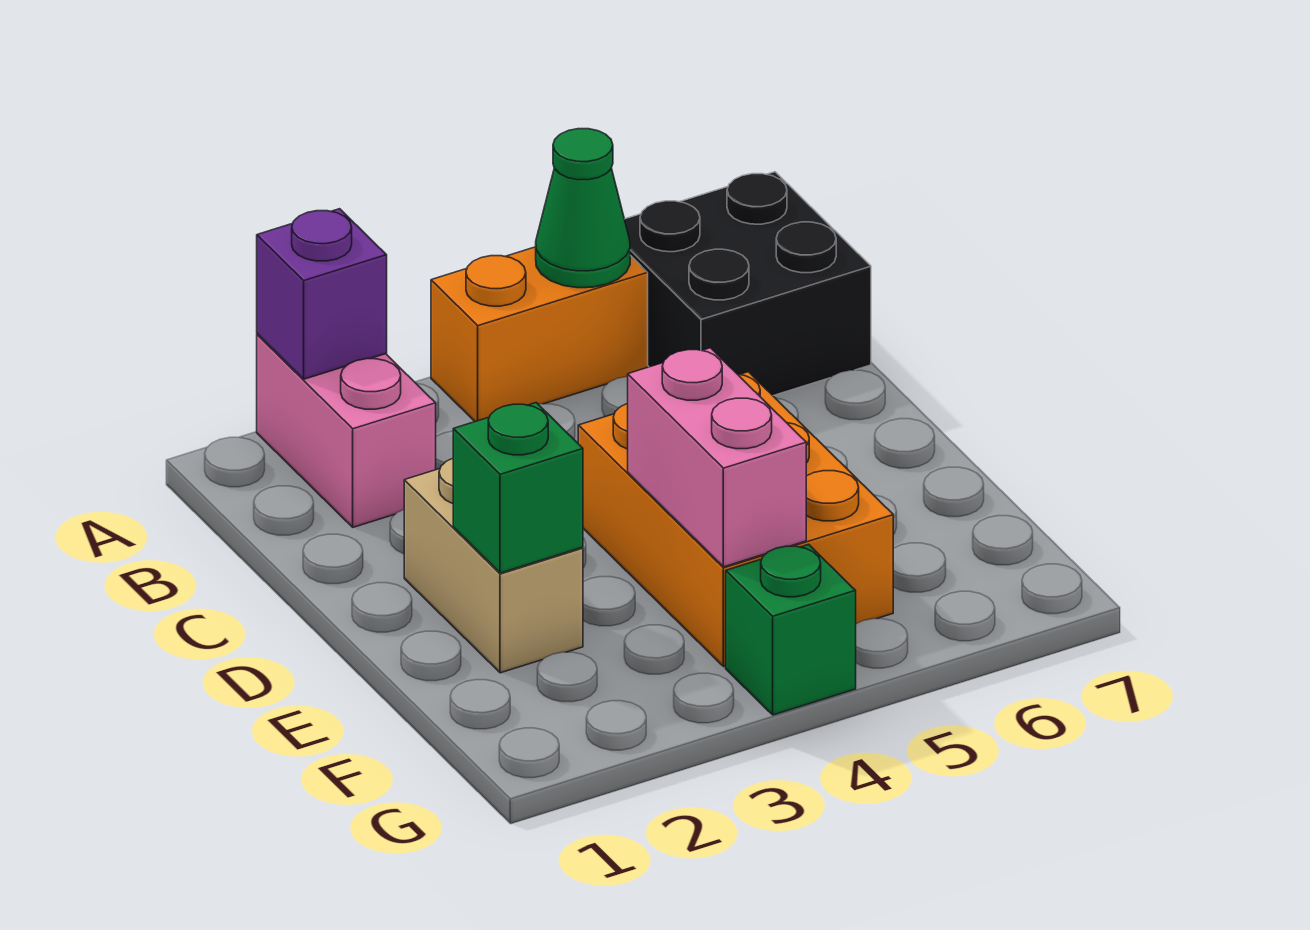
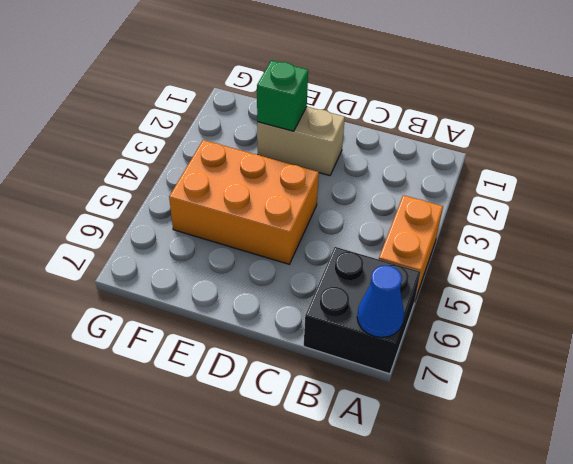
blue 1x1 cone [357,266,404,337] -> none
none -> pink 1x2 brick [257,334,436,527]
none -> green 1x1 brick [726,544,856,715]

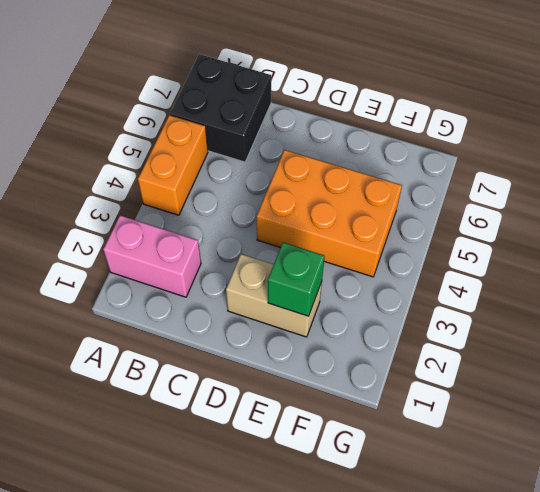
none -> green 1x1 brick [726,544,856,715]
none -> purple 1x1 brick [257,209,387,379]

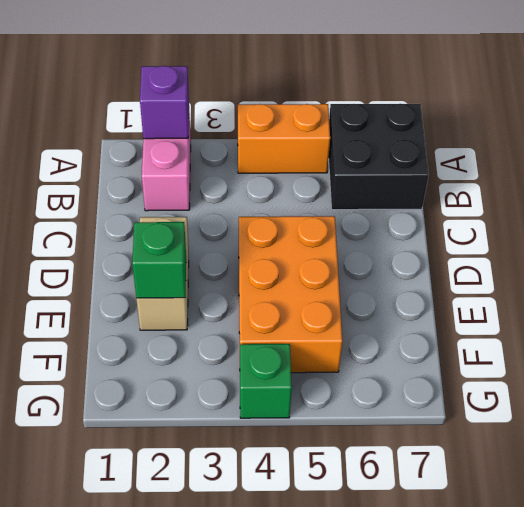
none -> green 1x1 cone [536,129,630,288]
none -> pink 1x2 brick [628,348,806,567]

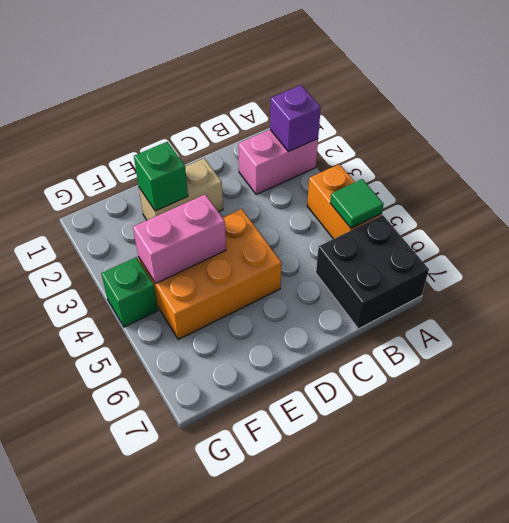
green 1x1 tile [330,179,384,228] -> green 1x1 cone [536,129,630,288]

